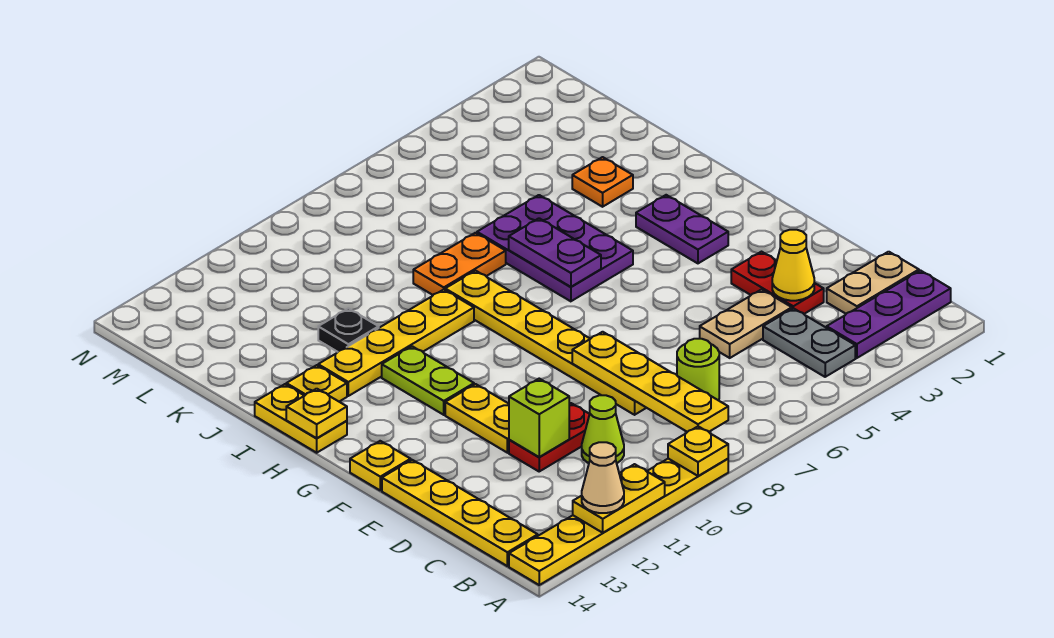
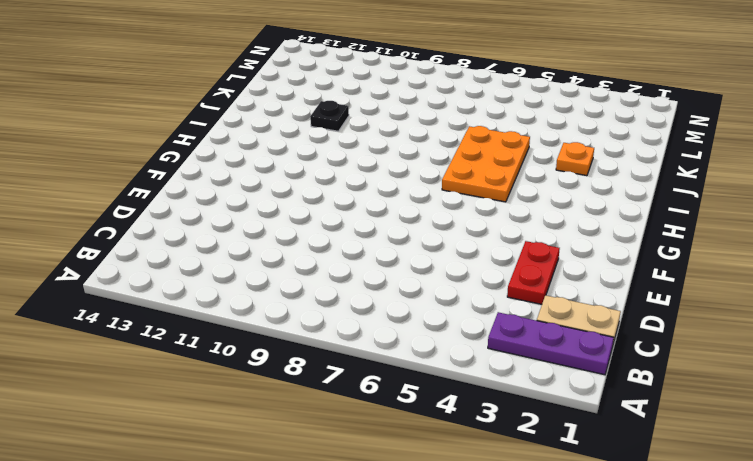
orange 2x3 plate [442,126,530,202] -> purple 2x3 plate [477,195,633,301]
none -> yellow 1x6 plate [509,459,728,585]
none -> grey 1x2 plate [763,308,855,377]
none -> yellow 1x4 plate [382,460,538,566]
none -> lime 1x1 round brick [677,339,719,400]

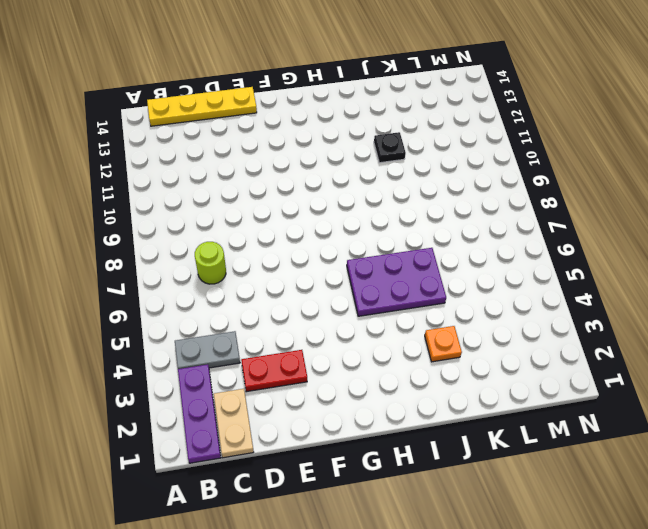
none -> yellow 1x6 plate [509,459,728,585]
none -> lime 1x1 cone [582,395,624,463]
none -> tan 1x2 plate [700,289,792,358]
none -> yellow 1x6 plate [445,271,646,415]

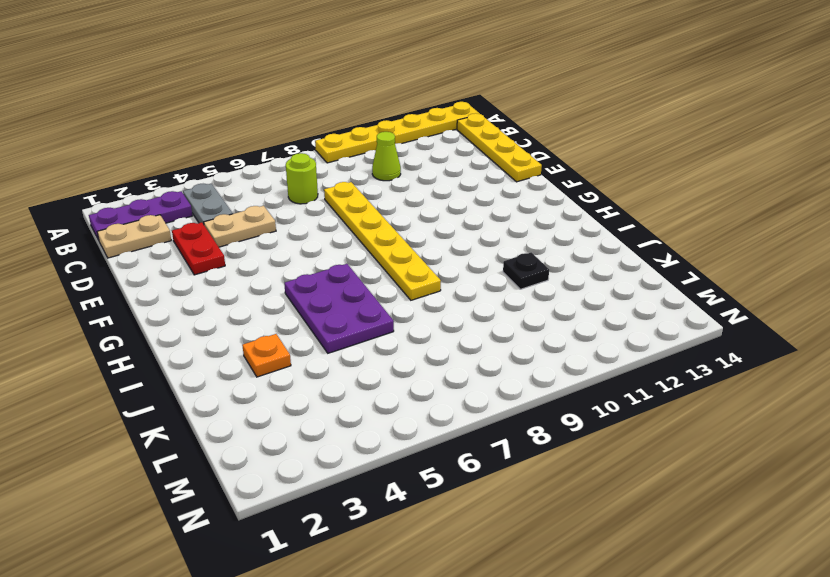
none -> red 1x2 plate [509,403,590,471]
none -> yellow 1x2 plate [445,384,509,453]
none -> yellow 1x1 plate [350,441,411,490]
none -> purple 1x2 plate [636,195,728,263]

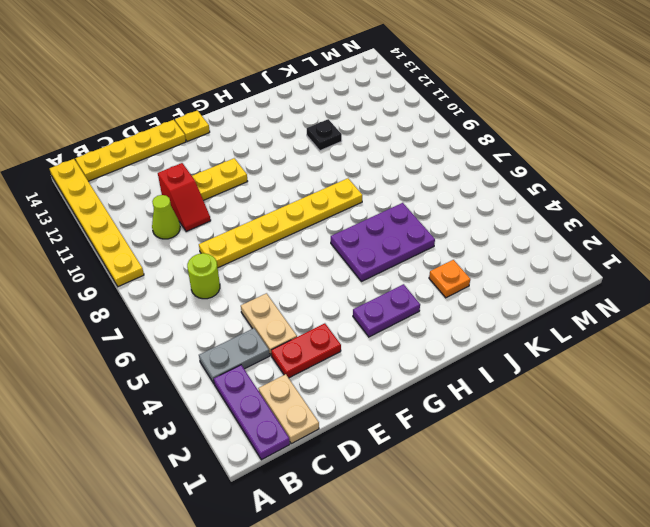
red 1x2 slope [158,163,211,232] -> red 1x2 plate [509,403,590,471]
none -> lime 1x2 plate [382,346,474,415]
none -> yellow 1x2 plate [255,384,347,453]
none -> yellow 1x4 plate [318,290,474,396]
none -> yellow 1x1 plate [286,365,347,402]

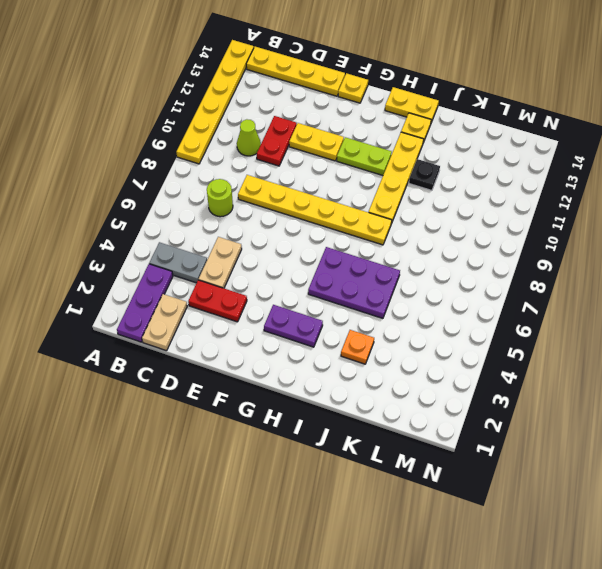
none -> orange 1x2 plate [413,233,506,295]
none -> yellow 1x1 plate [668,426,728,476]
none -> yellow 1x2 plate [573,464,665,533]
none -> yellow 1x4 plate [572,332,728,432]

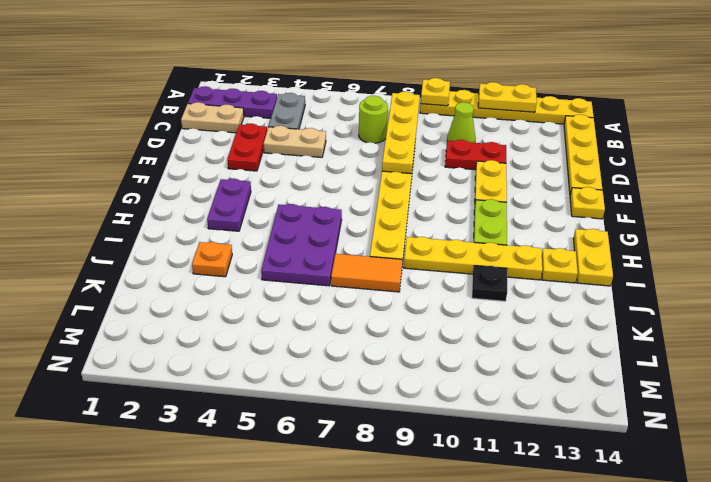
orange 1x2 tile [331,254,403,292] -> orange 1x2 plate [413,233,506,295]
none -> yellow 1x1 cone [772,230,814,301]
none -> lime 1x1 brick [509,379,569,457]
none -> purple 1x2 plate [509,218,601,287]
none -> yellow 1x1 plate [286,389,347,438]

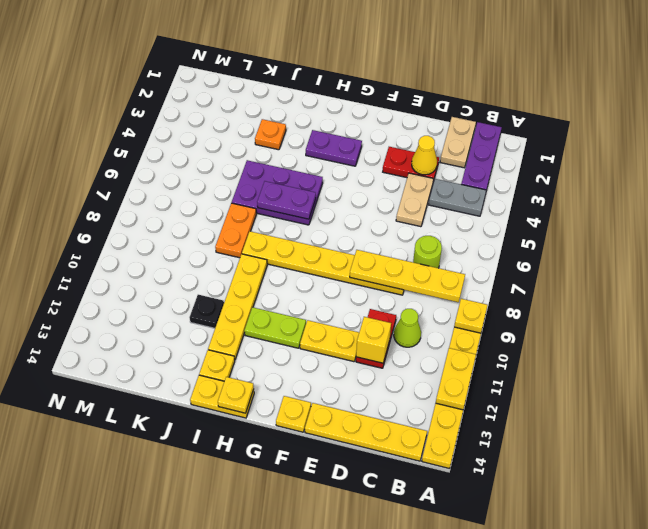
yellow 1x1 brick [356,317,391,363] -> lime 1x1 brick [509,379,569,457]
none -> tan 1x1 cone [582,442,624,513]

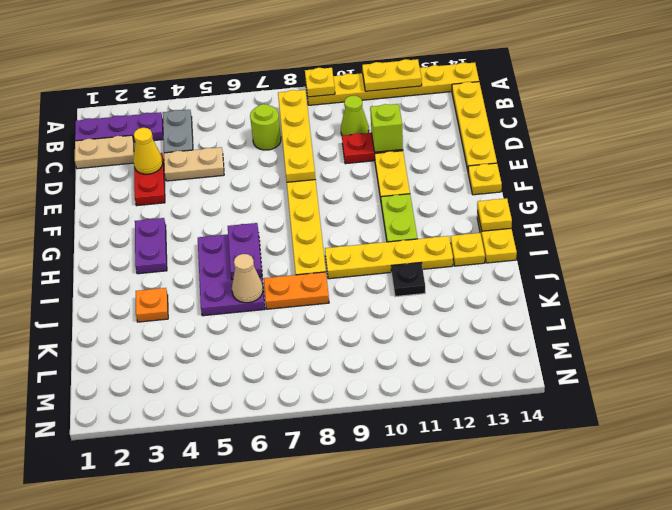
tan 1x1 cone [232,254,263,303] -> tan 1x1 cone moved to [582,442,624,513]

